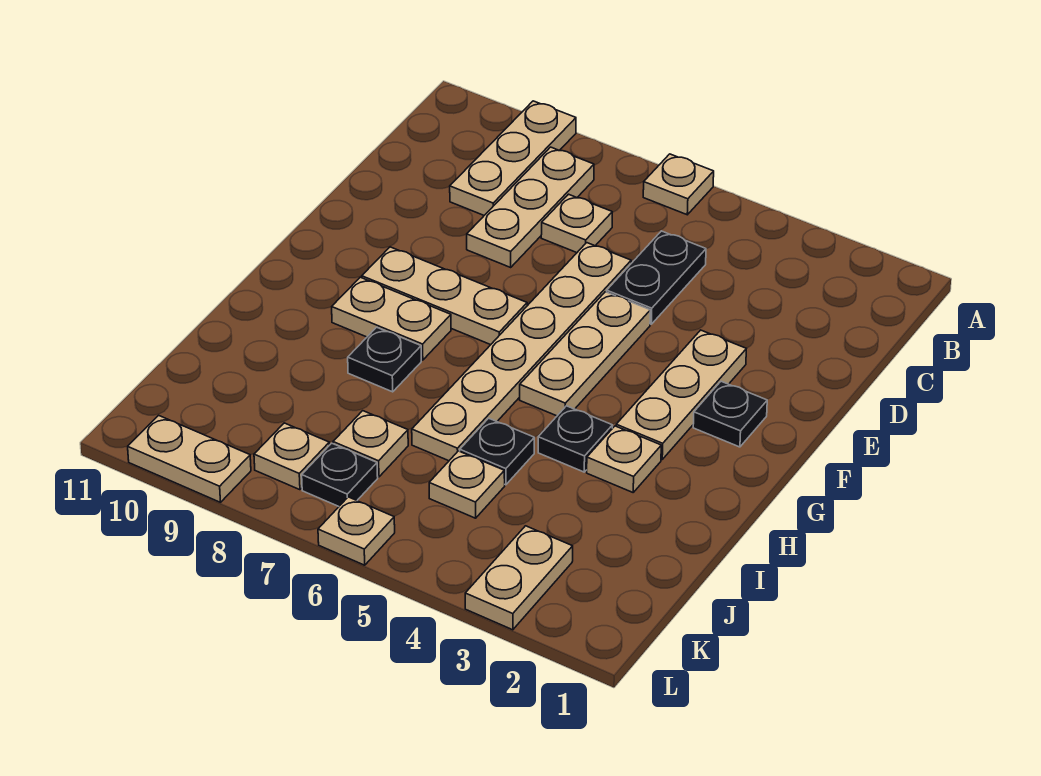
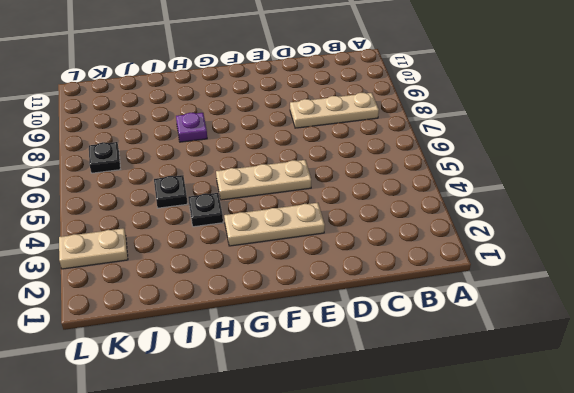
purple 1x1 plate [176,113,207,142] -> black 1x1 plate [348,327,421,392]
none -> tan 1x1 plate [643,154,714,215]
none -> tan 1x3 plate [450,101,576,215]
none -> black 1x2 plate [607,231,706,324]

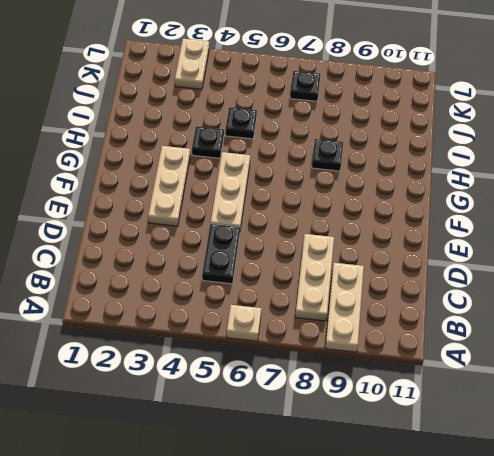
none -> tan 1x1 plate [541,194,612,253]
none -> tan 1x6 plate [412,243,631,461]
none -> black 1x1 plate [693,381,767,447]

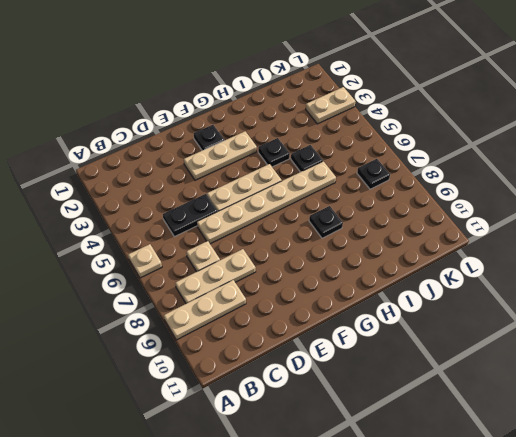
none -> tan 1x3 plate [362,247,527,345]
none -> tan 1x2 plate [332,277,451,360]
none -> tan 1x1 plate [587,426,661,492]

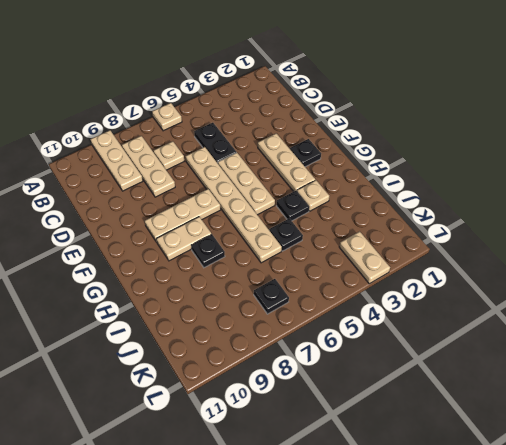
none -> tan 1x1 plate [429,451,505,518]
none -> tan 1x1 plate [333,411,408,477]
none -> tan 1x1 plate [254,423,329,490]

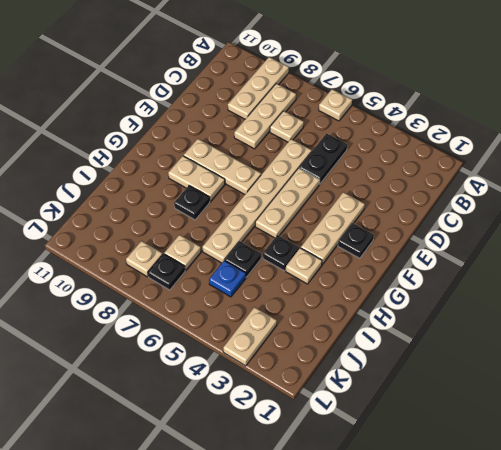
blue 1x1 plate [209,261,246,297] -> tan 1x1 plate [429,451,505,518]
none -> tan 1x1 plate [318,497,395,565]
none -> tan 1x2 plate [128,415,251,502]

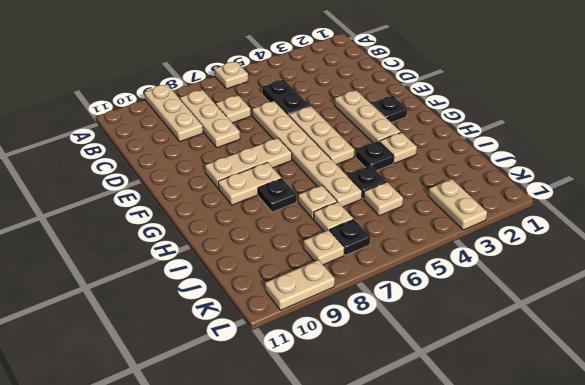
tan 1x1 plate [298,185,337,219] -> tan 1x1 plate moved to [318,497,395,565]

